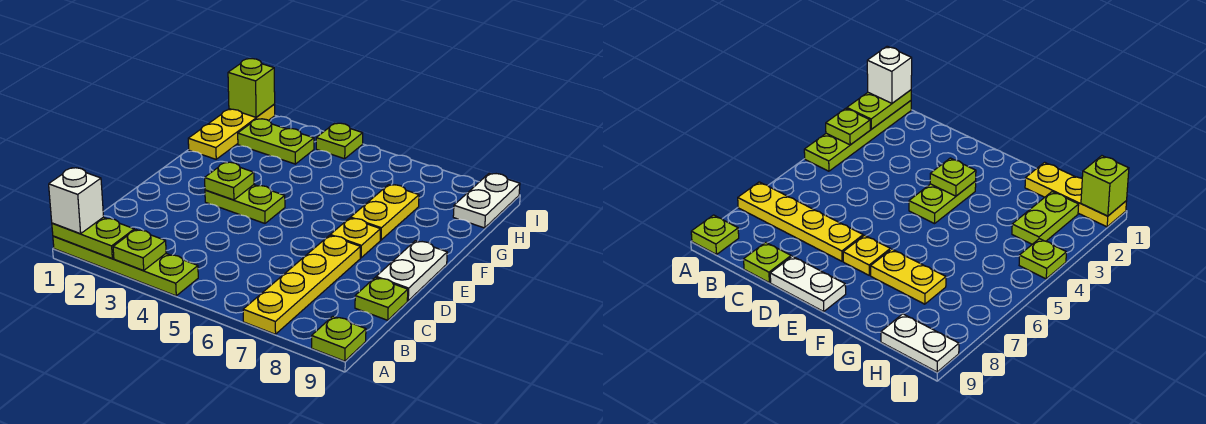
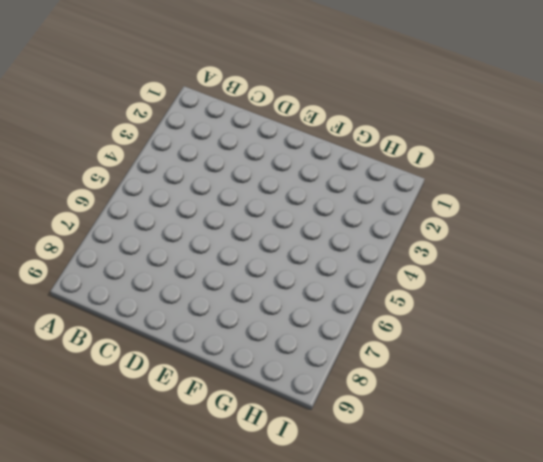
none -> lime 1x4 plate [53,236,198,296]
none -> yellow 1x4 plate [243,235,360,334]
none -> lime 1x1 plate [312,316,366,361]

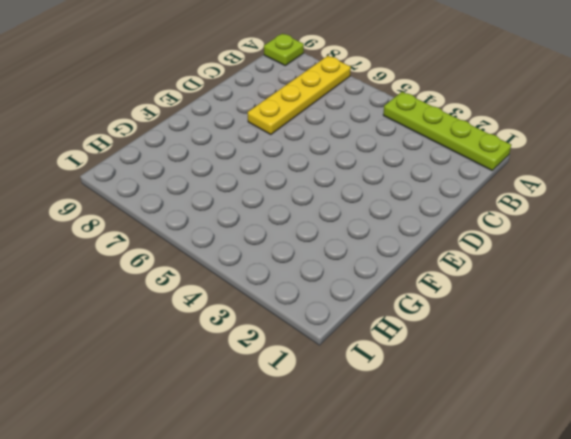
none -> lime 1x1 plate [355,277,408,320]
none -> white 1x2 plate [376,241,447,301]
none -> lime 1x2 plate [205,185,285,223]

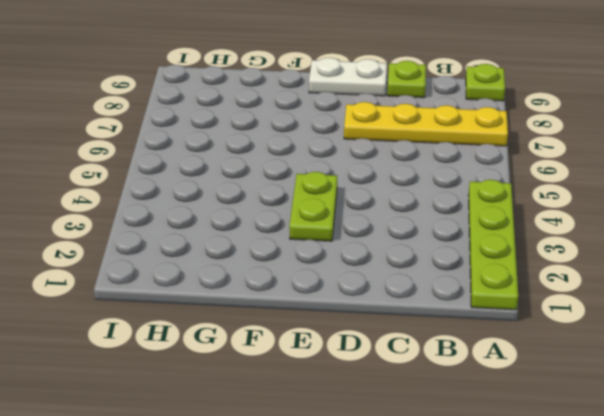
none -> yellow 1x1 plate [330,218,381,258]
none -> yellow 1x2 plate [351,185,419,240]
none -> yellow 1x3 plate [188,104,275,159]

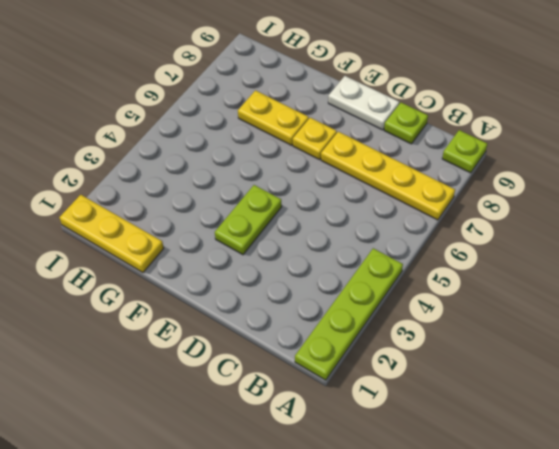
none -> lime 1x2 plate [238,119,314,164]
none -> white 1x2 plate [453,173,520,228]
none -> lime 1x1 plate [316,123,363,159]

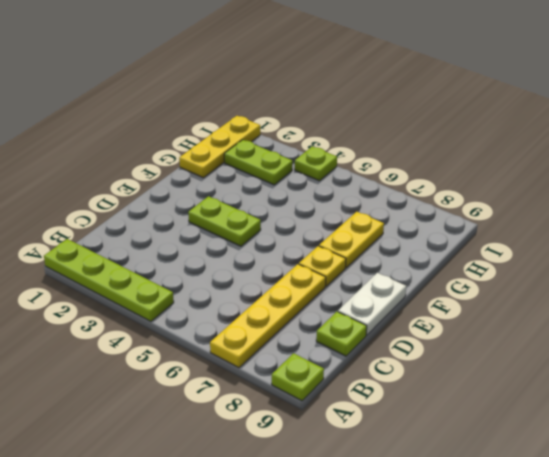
none -> white 1x2 plate [453,173,520,228]
none -> lime 1x2 plate [52,217,134,258]
none -> lime 1x1 plate [113,230,166,271]

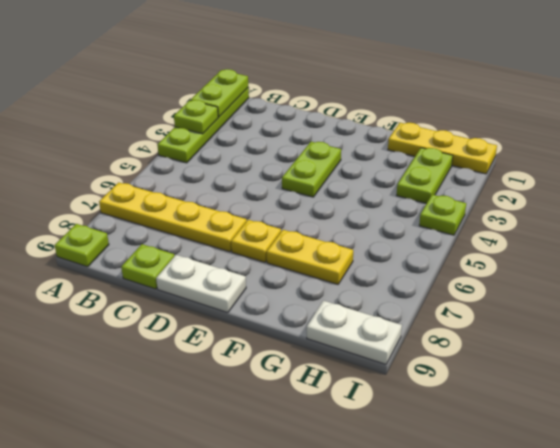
none -> lime 1x1 plate [205,162,254,200]
none -> lime 1x1 brick [228,59,275,117]
none -> white 1x1 brick [49,168,104,234]

